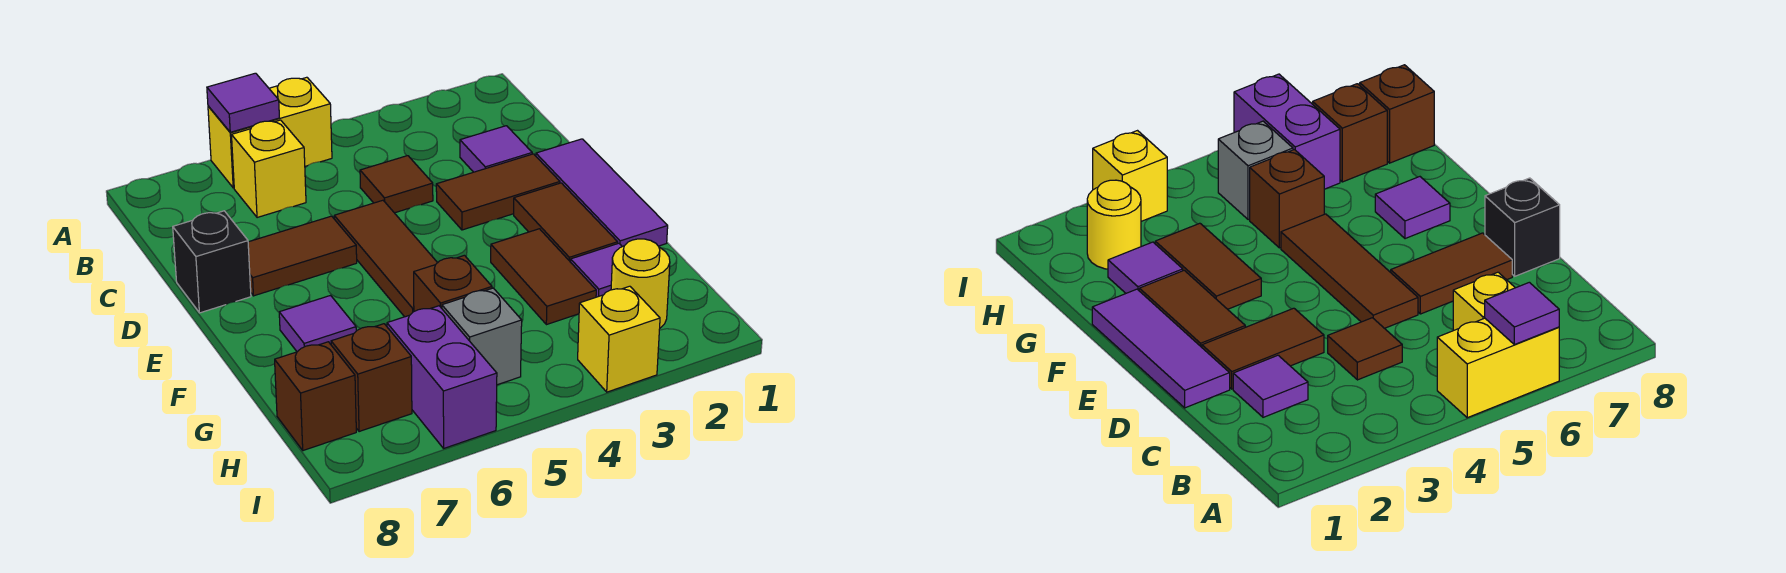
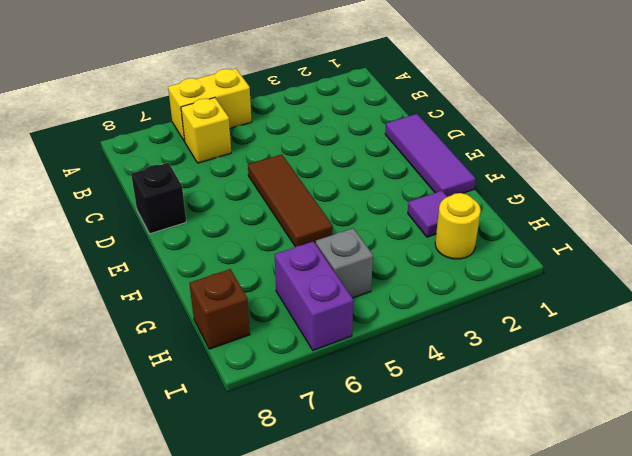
none -> purple 1x1 tile [460,126,532,172]
none -> brown 1x1 tile [360,156,433,213]
none -> brown 1x2 tile [436,154,560,230]

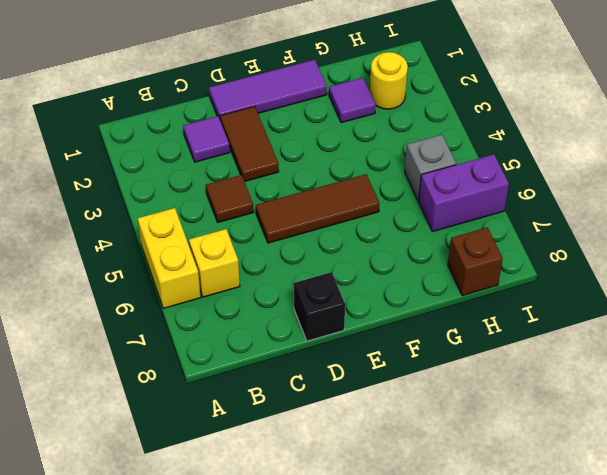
none -> brown 1x2 tile [248,216,357,296]
none -> brown 1x2 tile [514,183,618,262]
none -> brown 1x2 tile [491,229,596,325]

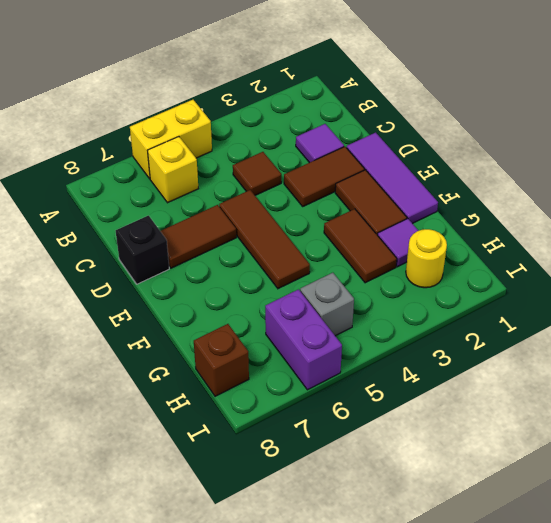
none -> purple 1x1 tile [279,295,356,352]
none -> brown 1x1 brick [414,255,492,311]
none -> brown 1x1 brick [331,324,412,432]

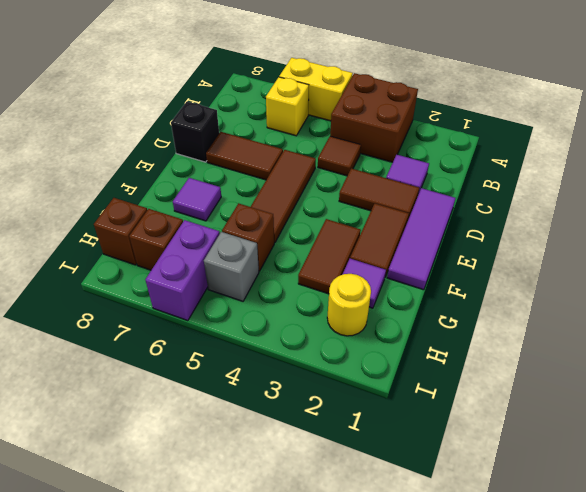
brown 2x2 brick [330,73,418,162] -> none
none -> yellow 1x1 brick [578,286,660,392]
none -> purple 1x1 tile [207,73,279,132]

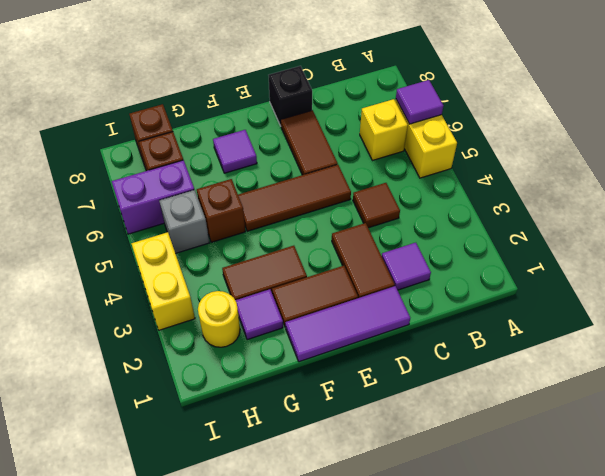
yellow 1x2 brick [131,232,195,330] -> yellow 1x1 brick [578,286,660,392]

